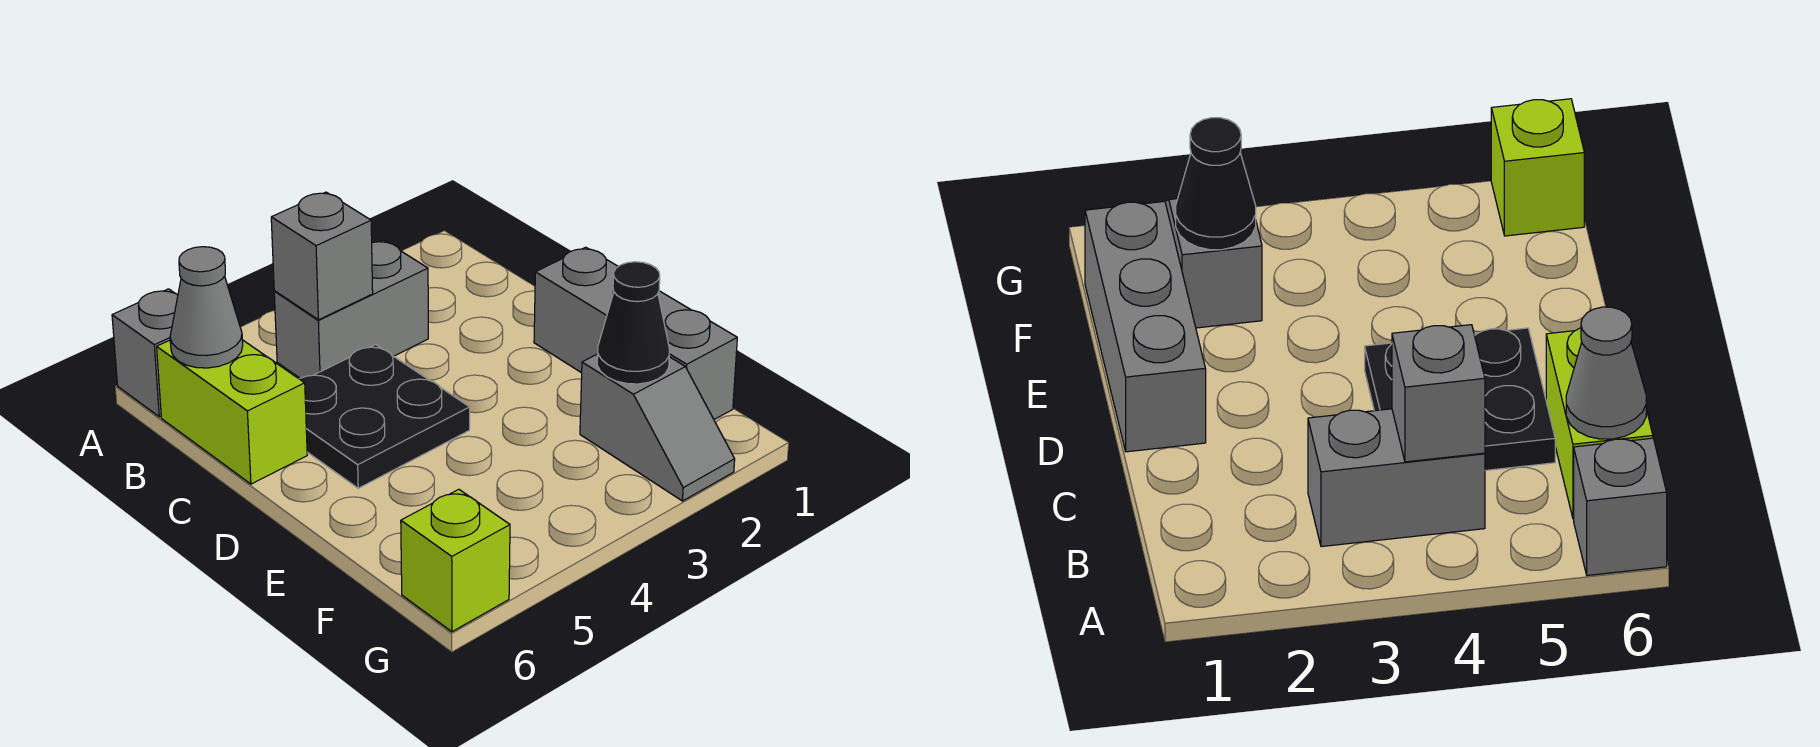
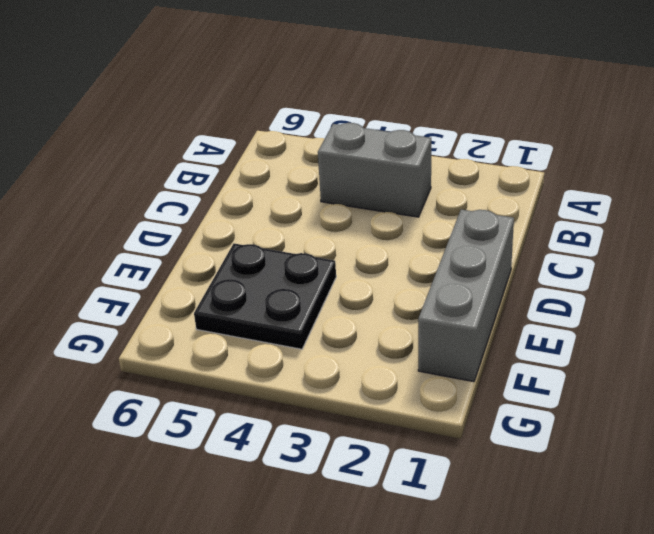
black 2x2 plate [194,244,336,349] -> black 2x2 plate moved to [300,345,470,488]
none -> grey 1x1 brick [112,289,178,417]
none -> lime 1x2 brick [157,340,307,484]

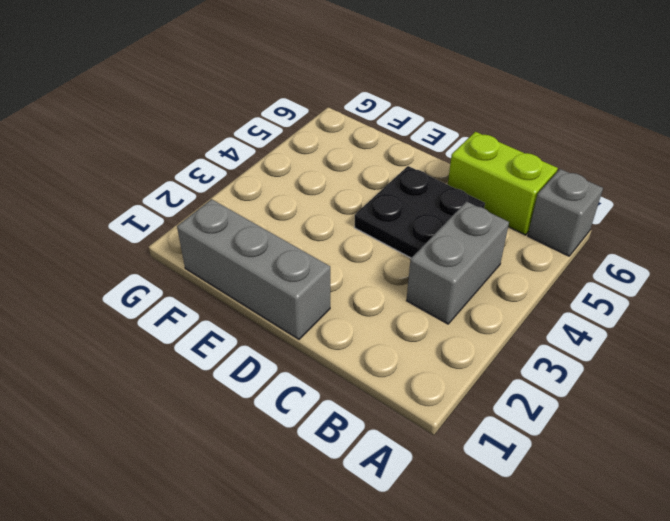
none -> grey 1x2 slope [580,354,735,501]
none -> lime 1x1 brick [401,489,510,632]

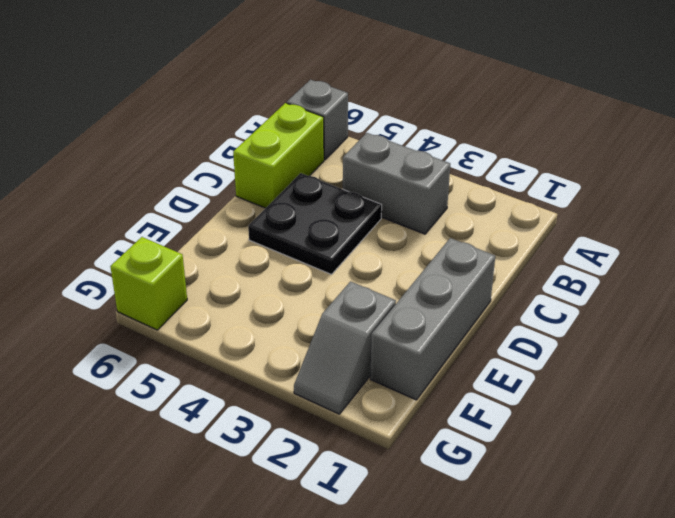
none -> grey 1x1 brick [271,192,373,320]
none -> grey 1x1 cone [170,247,243,368]

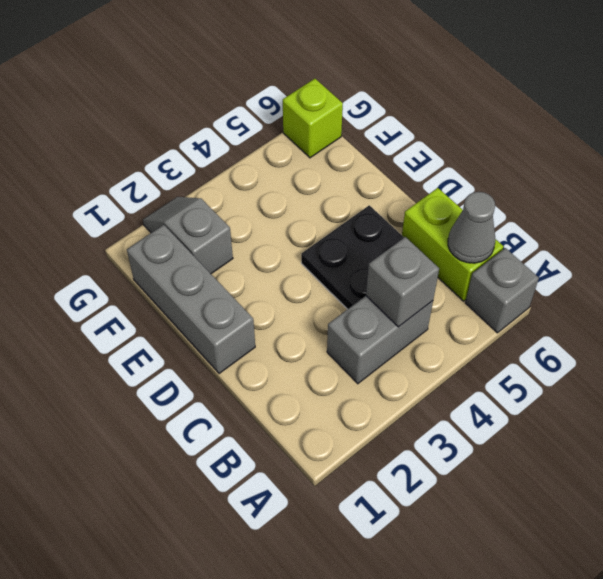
none -> black 1x1 cone [597,262,669,384]

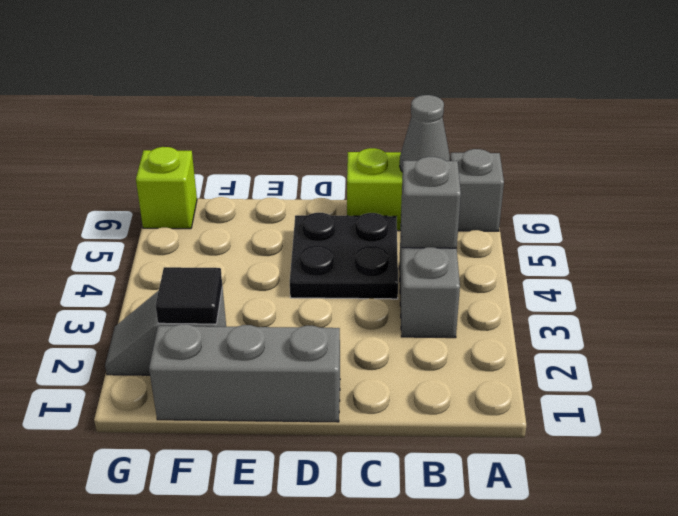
black 1x1 tile [156,267,222,324] -> black 1x1 cone [597,262,669,384]

